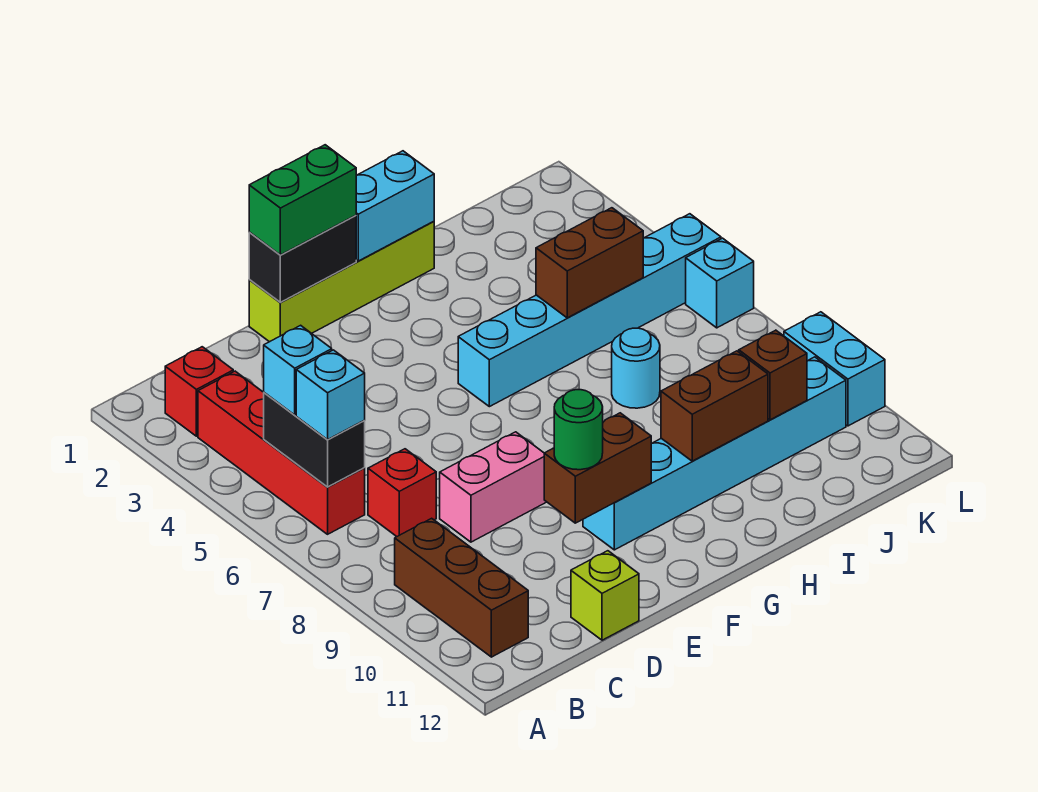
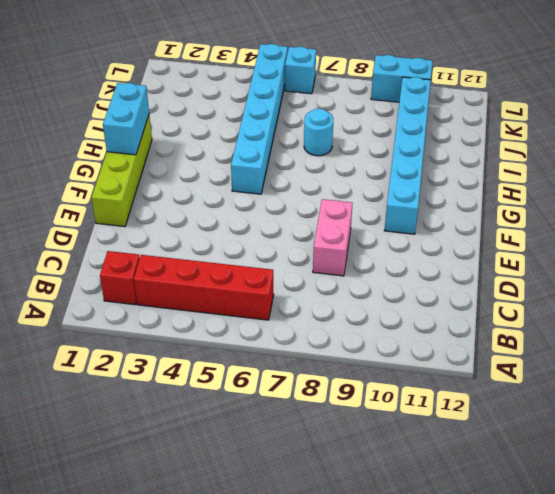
none -> brown 1x3 brick [395,518,528,657]
none -> red 1x1 brick [368,449,436,536]
none -> lime 1x1 brick [571,551,639,640]

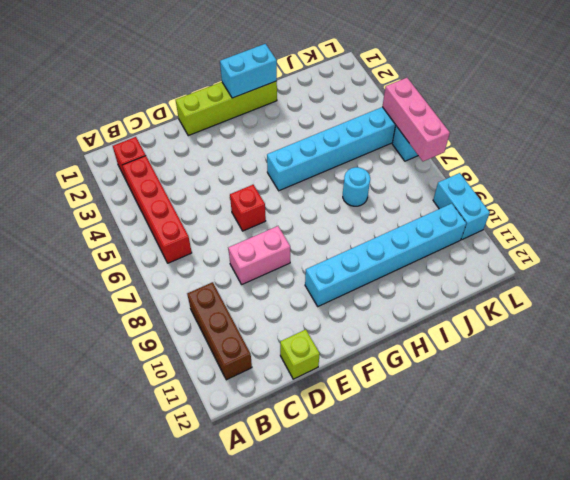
red 1x1 brick [230,185,266,231] -> red 1x1 brick moved to [368,449,436,536]
pink 1x3 brick [382,78,450,161] -> none
none -> black 1x2 brick [264,393,365,487]
none -> black 1x2 brick [249,216,356,302]
none -> brown 1x2 brick [544,413,651,523]

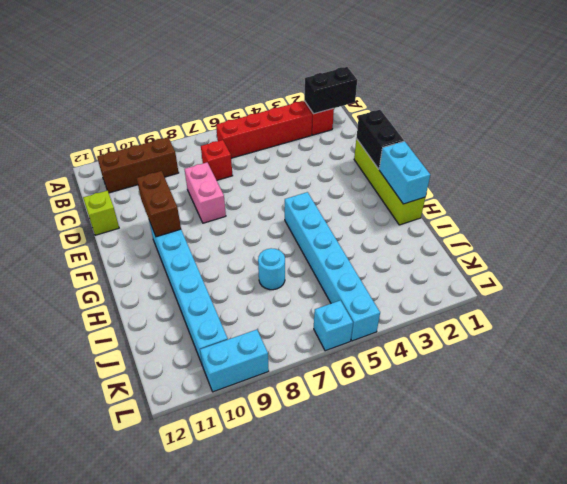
black 1x2 brick [304,67,357,114] -> black 1x2 brick moved to [264,393,365,487]
none -> brown 1x2 brick [661,351,768,461]
none -> brown 1x2 brick [536,208,643,318]
none -> brown 1x1 brick [739,330,807,420]

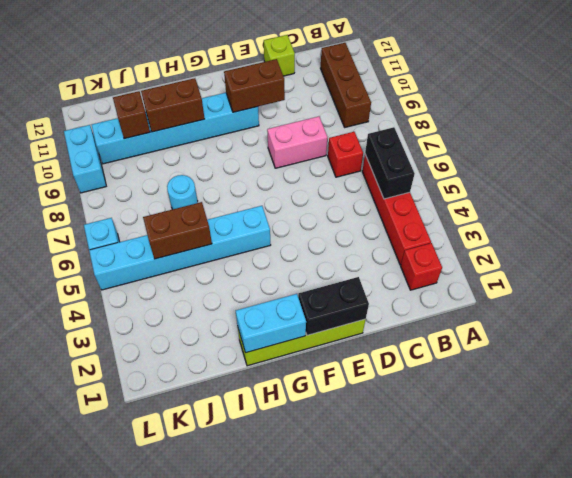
none -> cyan 1x1 brick [264,325,332,415]
none -> cyan 1x1 brick [296,350,365,440]
none -> green 1x2 brick [249,145,356,255]

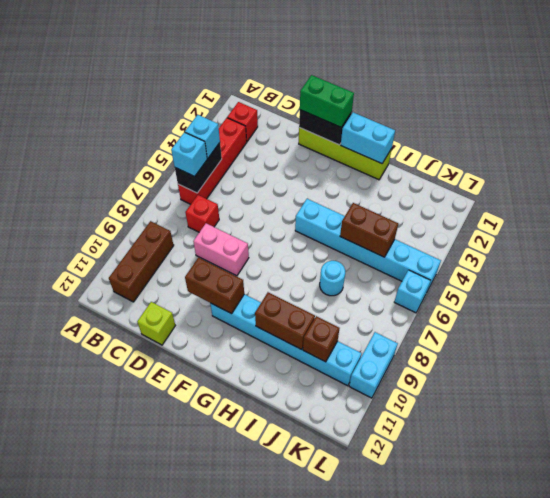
none -> green 1x1 round brick [554,390,603,470]

